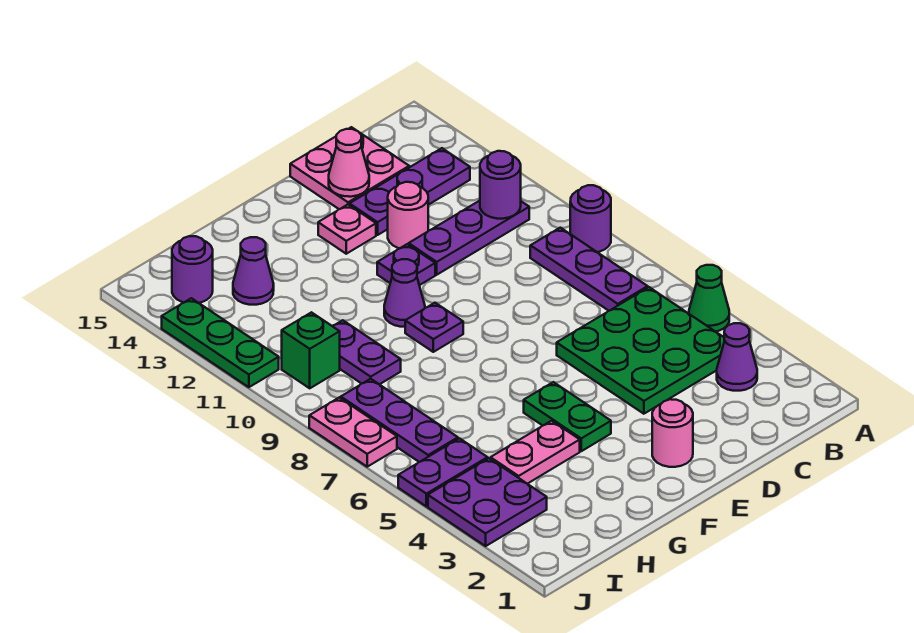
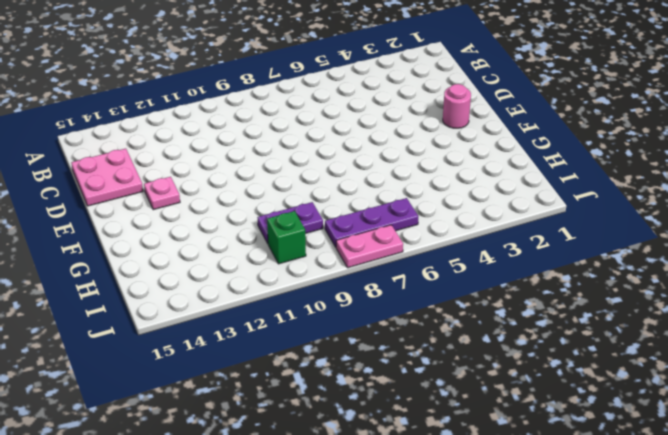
none -> green 1x1 cone [689,265,729,332]
none -> purple 1x1 round brick [570,185,611,252]
none -> purple 1x1 cone [717,323,757,391]

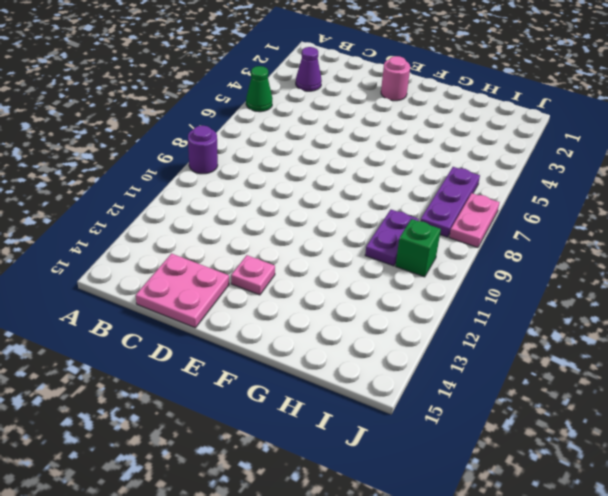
none -> green 3x3 plate [557,287,724,414]
none -> purple 1x3 plate [530,228,648,311]
none -> purple 1x3 plate [409,201,529,275]

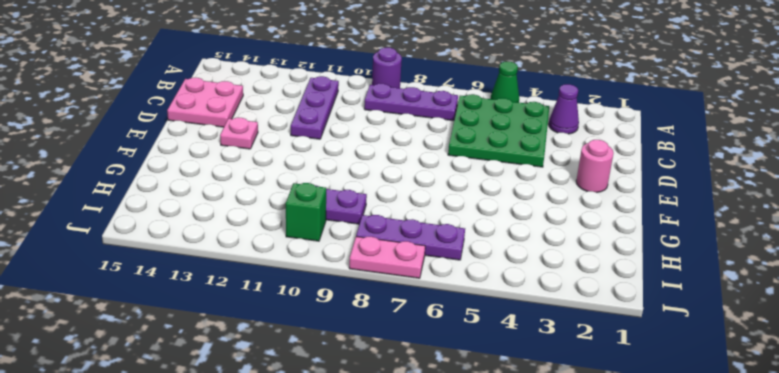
none -> purple 1x3 plate [349,148,470,235]
none -> pink 1x1 round brick [388,182,428,248]
none -> purple 1x1 plate [377,244,435,285]

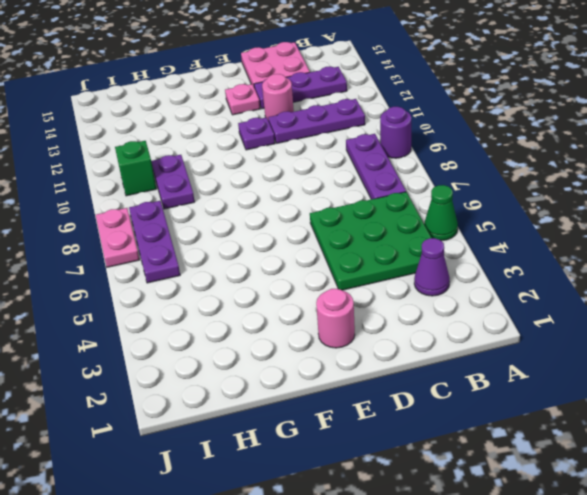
none -> green 1x2 plate [524,382,611,451]
none -> purple 1x1 plate [405,303,463,352]
none -> purple 1x1 cone [384,259,425,327]

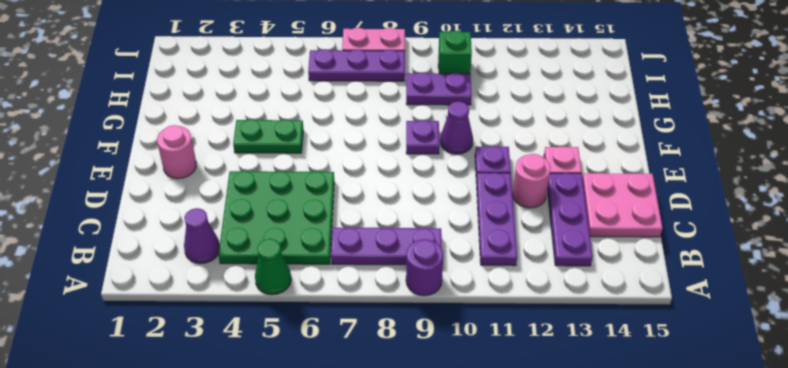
none -> pink 1x2 plate [490,421,580,484]
none -> purple 1x1 cone [233,237,274,305]
none -> purple 2x2 plate [428,458,547,546]

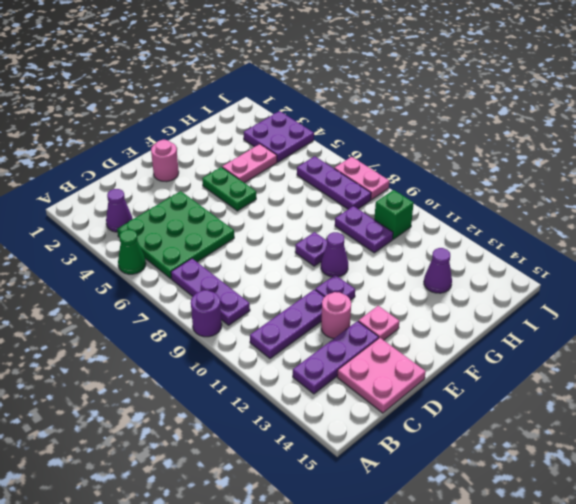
none -> purple 1x2 plate [398,438,488,506]
none -> purple 1x1 round brick [172,236,213,303]
none -> green 1x3 plate [162,298,279,387]

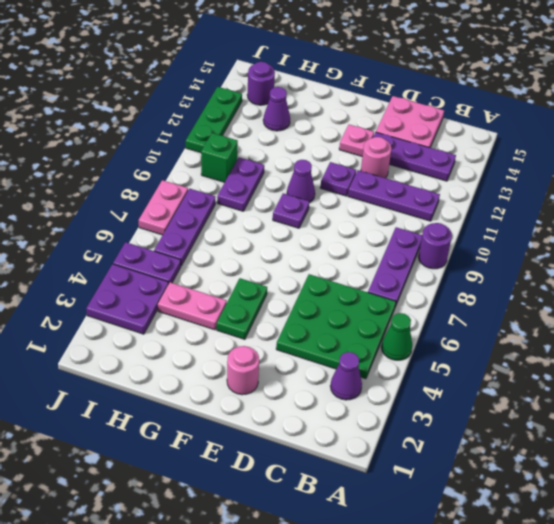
none -> purple 1x1 round brick [480,151,521,219]
none -> pink 1x1 cone [329,129,369,197]

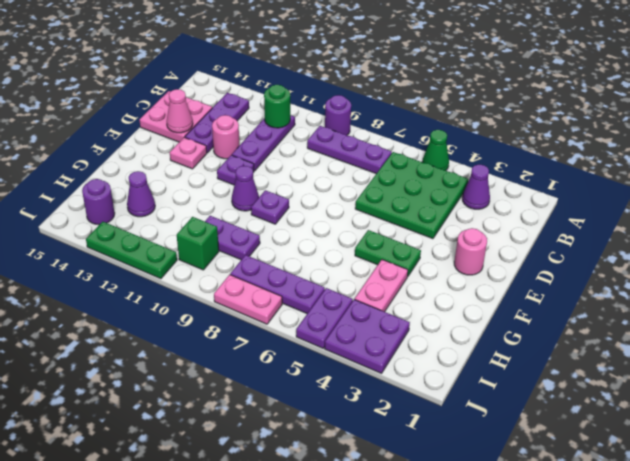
green 1x1 round brick [264,85,290,128] -> purple 1x1 round brick [480,151,521,219]

